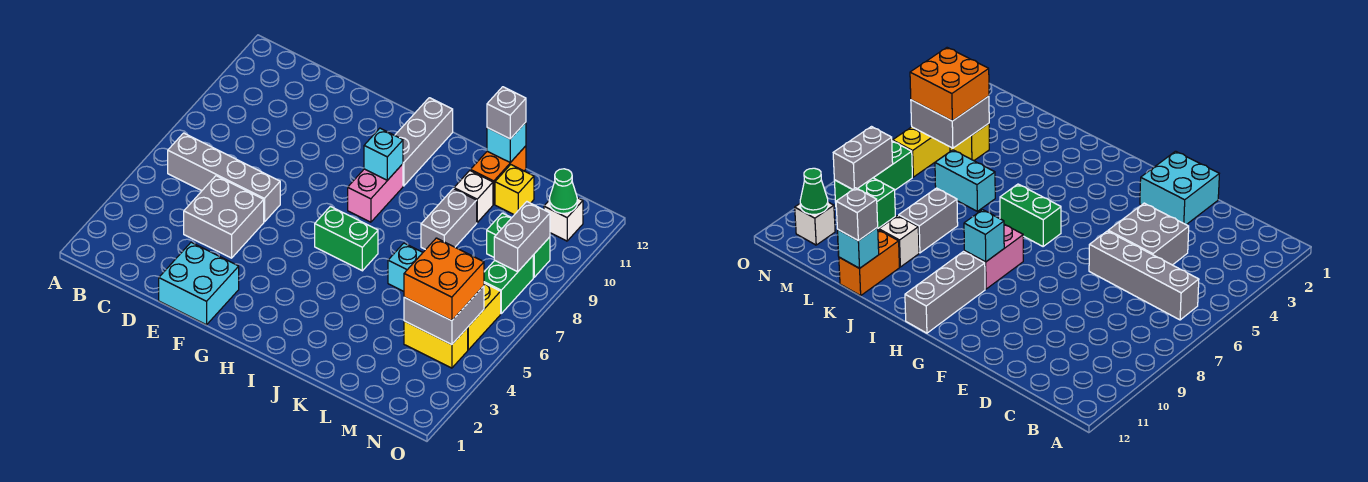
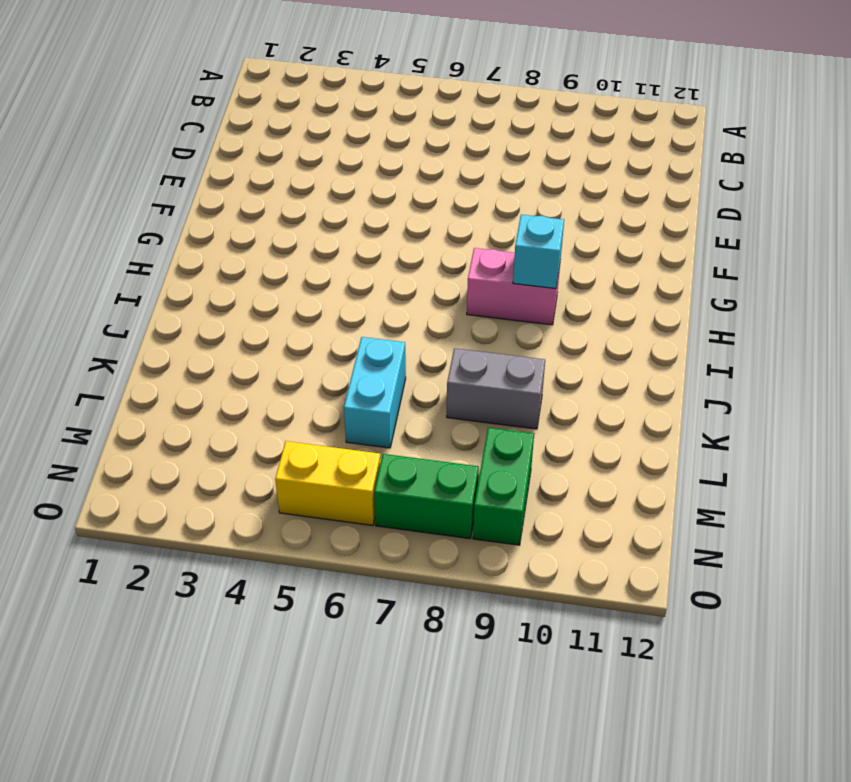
none -> grey 1x4 brick [168,133,280,222]
none -> grey 2x2 brick [184,176,264,258]
none -> cyan 2x2 brick [159,242,239,325]

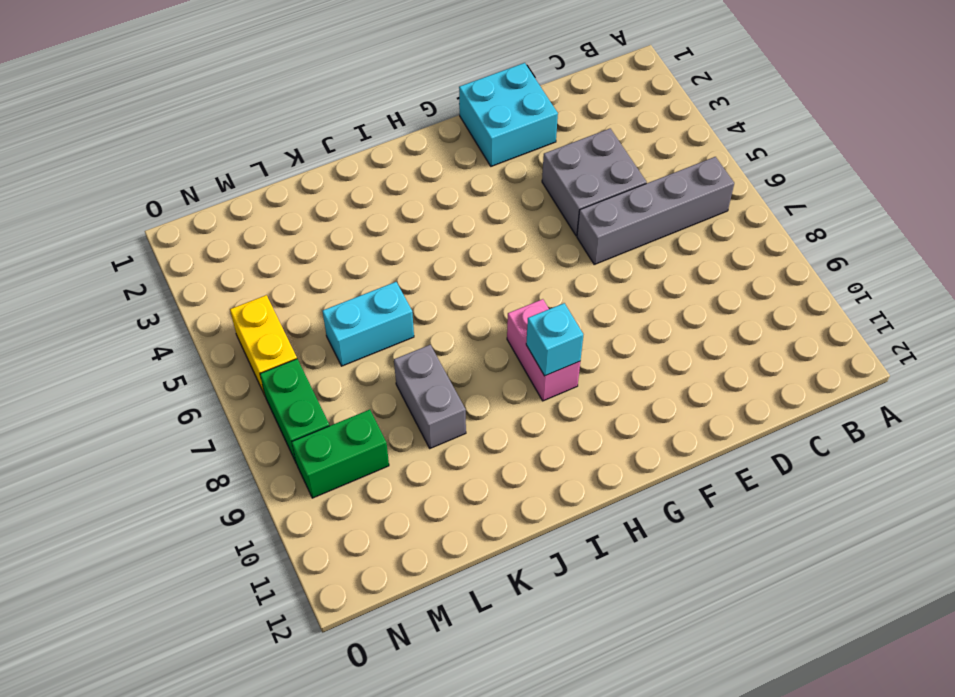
none -> green 1x2 brick [315,206,378,271]
none -> grey 1x3 brick [395,98,453,186]
none -> white 1x1 brick [454,171,493,222]

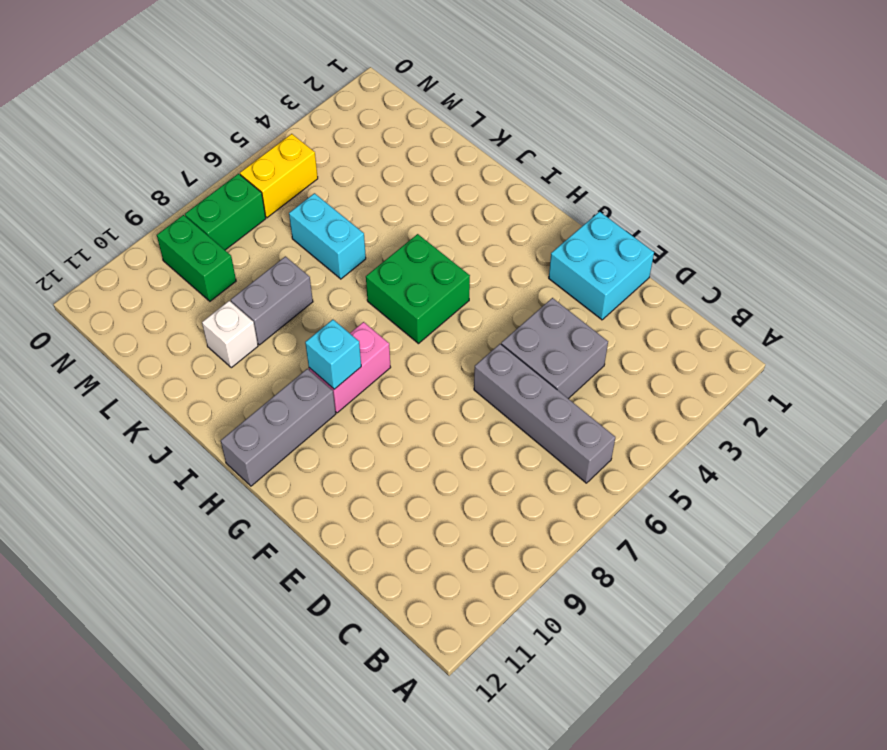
green 2x2 brick [366,234,470,344] -> green 1x2 brick [315,206,378,271]
none -> orange 1x2 brick [471,146,526,204]
none -> yellow 1x1 brick [495,165,534,215]
none -> yellow 1x2 brick [404,321,468,368]

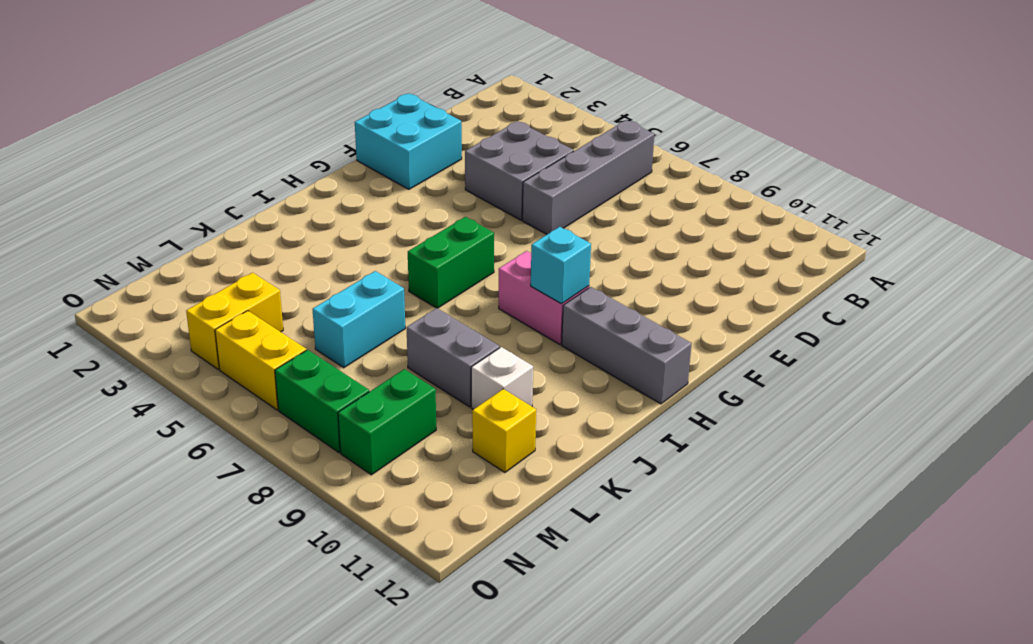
none -> orange 1x2 brick [471,146,526,204]
none -> white 1x1 brick [544,198,583,241]
none -> cyan 1x1 brick [487,122,526,162]

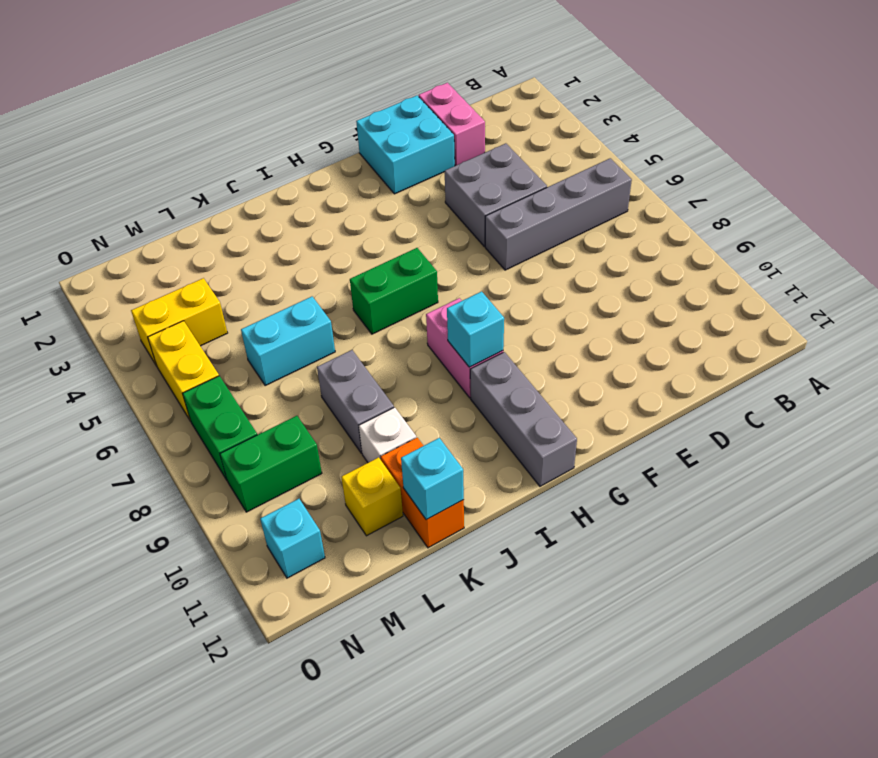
pink 1x2 brick [419,83,485,166] -> none
cyan 1x1 brick [260,499,325,578] -> white 1x1 brick [544,198,583,241]
none -> grey 2x2 brick [404,286,484,345]
none -> grey 1x2 brick [494,202,550,272]
none -> green 1x1 cone [549,169,577,213]

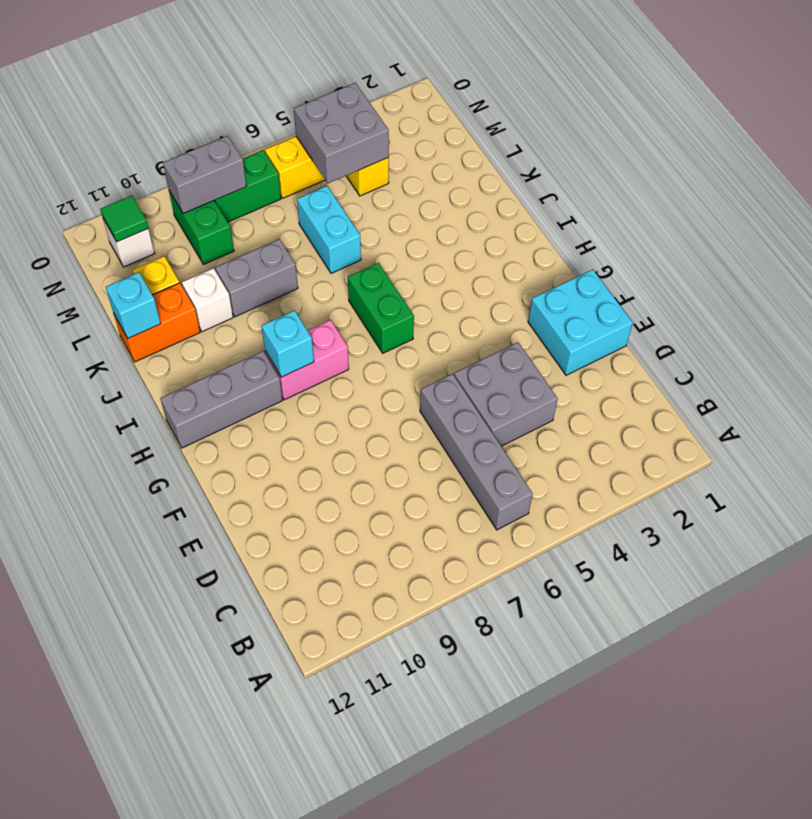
green 1x1 tile [100,196,148,242] -> green 1x1 cone [549,169,577,213]
none -> grey 1x1 brick [487,87,526,139]
none -> orange 2x2 brick [404,238,484,321]

